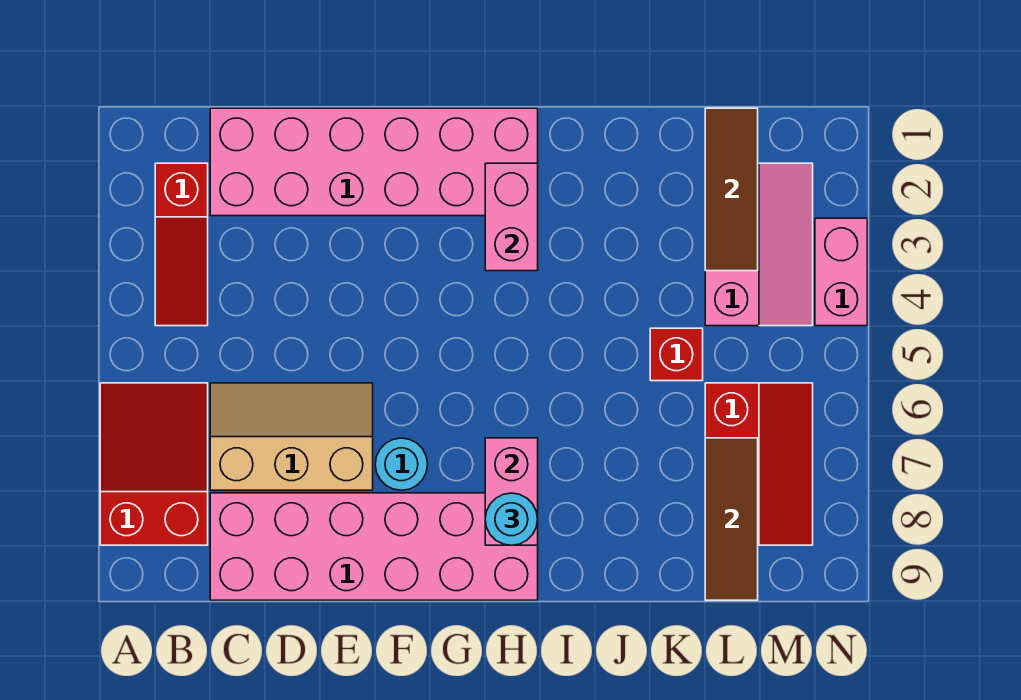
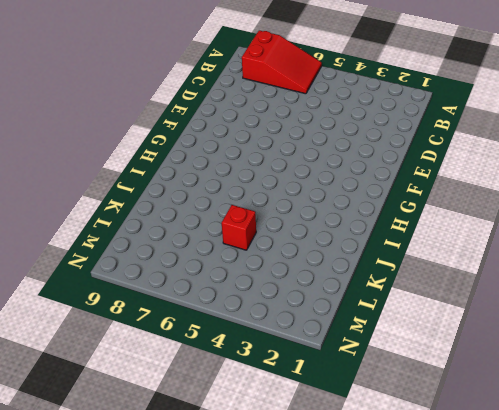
none -> red 1x3 slope [155,163,208,326]
none -> pink 2x6 brick [210,108,538,216]
none -> tan 2x3 slope [210,383,373,490]

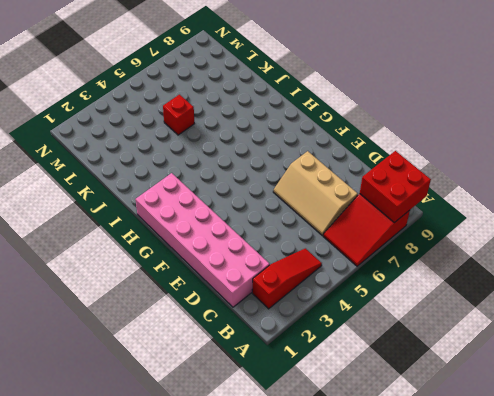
red 2x2 brick [360,151,431,223] -> none
none -> pink 2x6 brick [210,493,538,600]
none -> cyan 1x1 round brick [375,438,428,490]
none -> pink 2x3 slope [705,163,813,326]

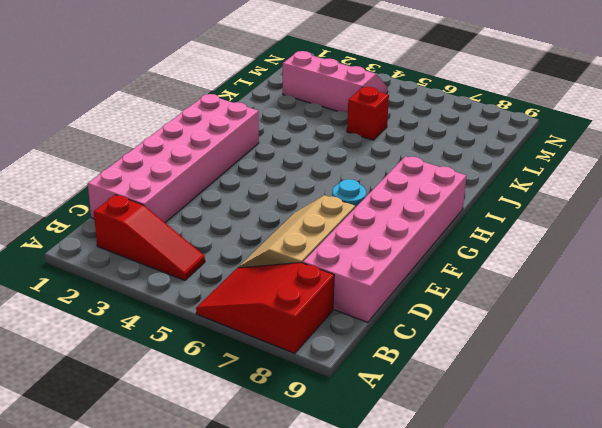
none -> red 2x3 slope [705,383,813,545]
none -> pink 1x2 brick [815,218,867,326]
none -> pink 1x2 brick [485,163,538,271]

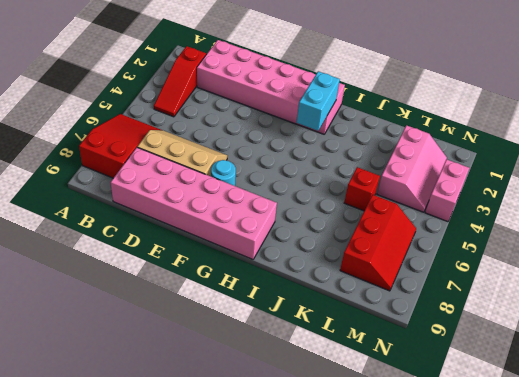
cyan 1x2 brick [297,71,340,131] -> pink 1x2 brick [485,163,538,271]
none -> pink 1x2 brick [485,438,538,545]
none -> brown 1x3 tile [705,108,758,271]
none -> brown 1x3 tile [705,438,758,600]

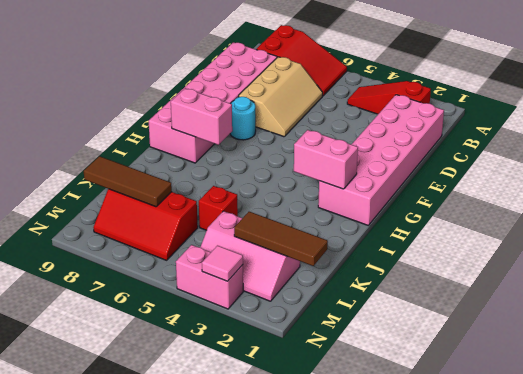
pink 1x1 tile [202,246,243,281] -> none
none -> cyan 1x1 round brick [485,493,538,545]

